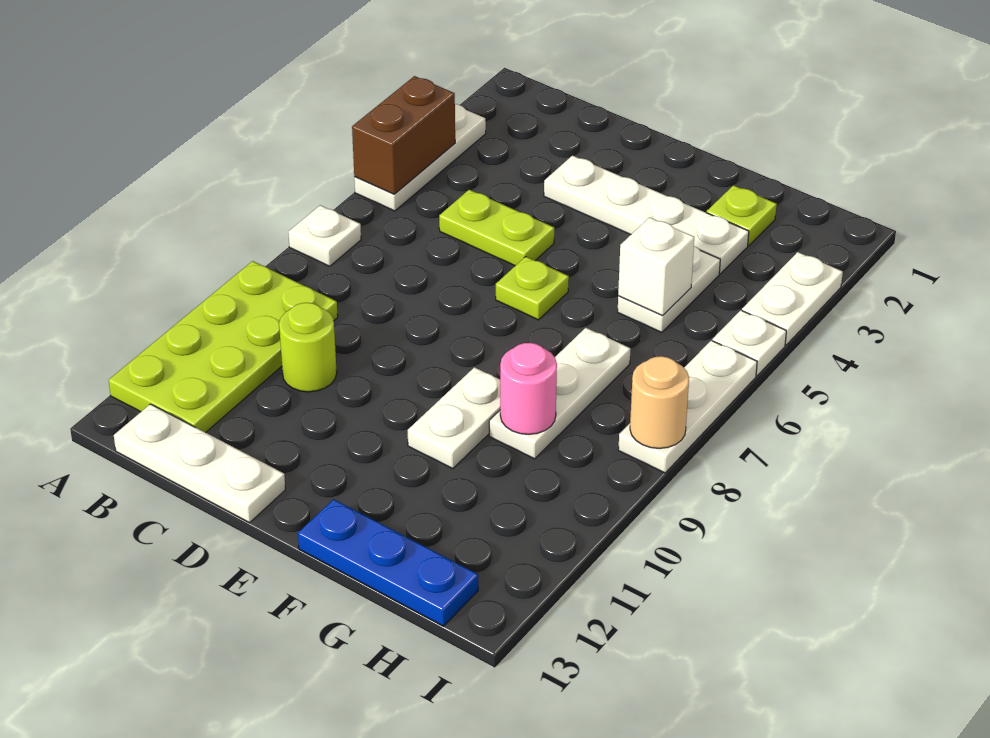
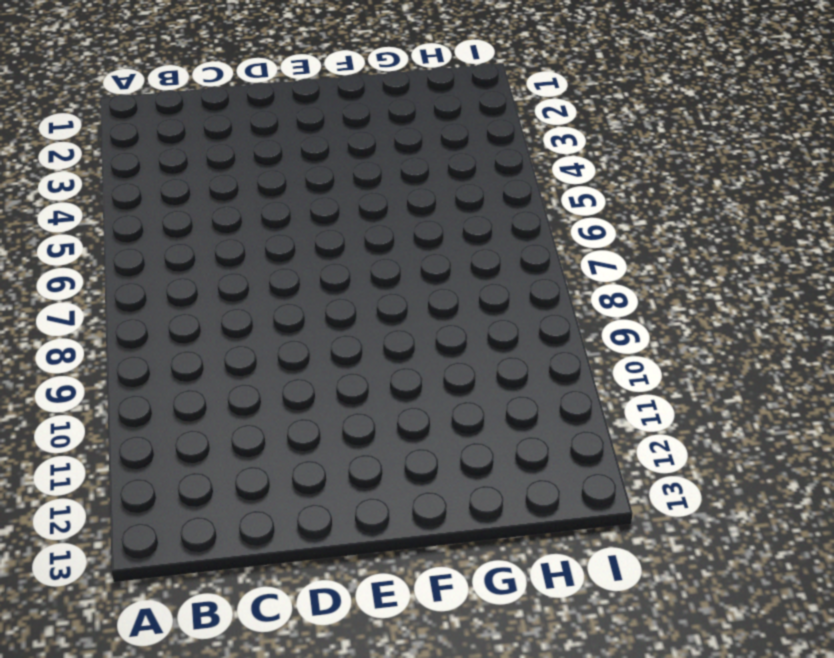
none -> white 1x3 plate [354,104,486,211]
none -> white 1x1 plate [288,205,361,266]
none -> lime 2x4 plate [109,261,338,433]

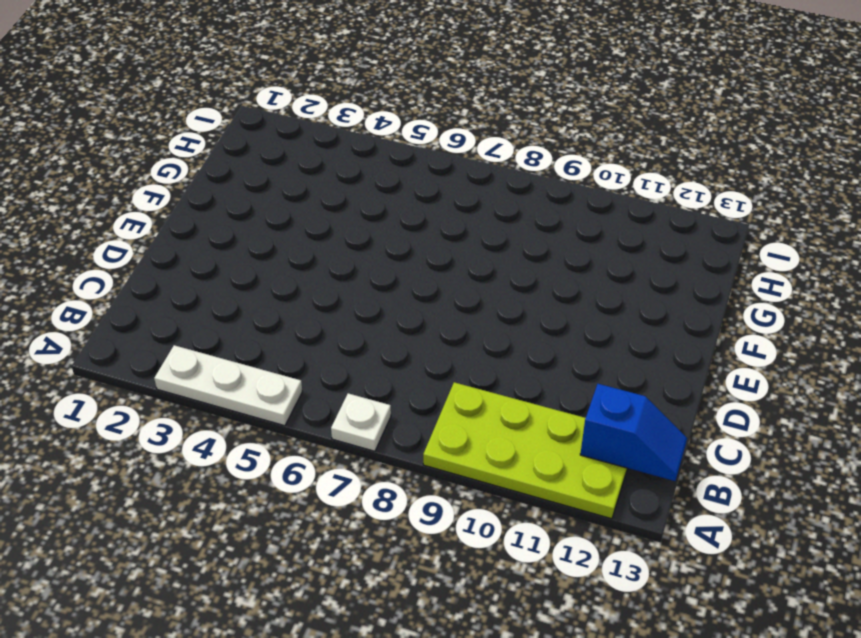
blue 1x2 slope [580,384,687,481] -> none
none -> white 1x3 plate [114,404,285,523]
none -> lime 1x2 plate [439,190,554,266]
none -> lime 1x1 round brick [279,303,337,392]

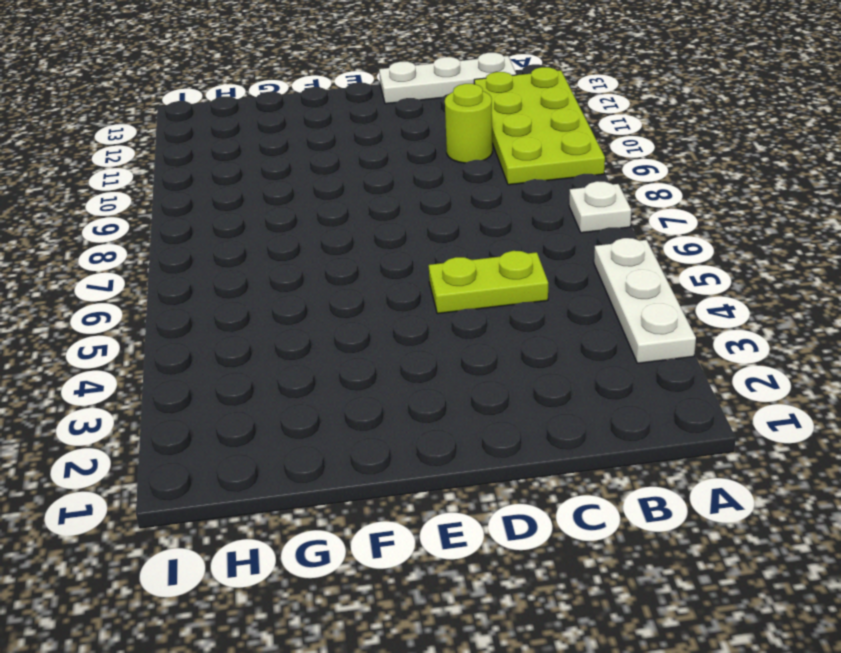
none -> white 1x4 plate [544,156,749,274]
none -> lime 1x1 plate [496,257,569,320]
none -> white 1x2 plate [408,367,500,469]

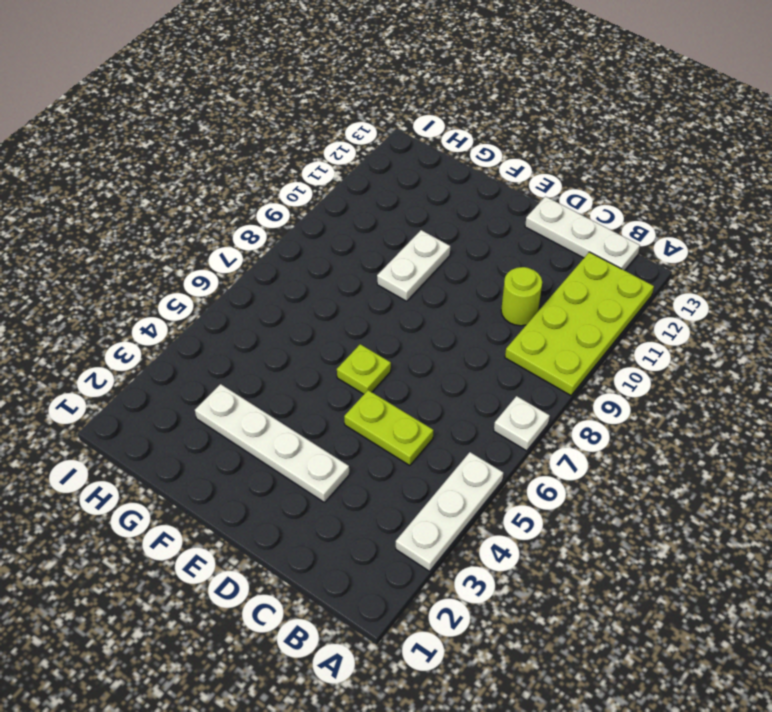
none -> blue 1x3 plate [298,499,478,626]
none -> lime 1x1 plate [707,185,777,246]
none -> white 1x2 plate [618,246,720,332]

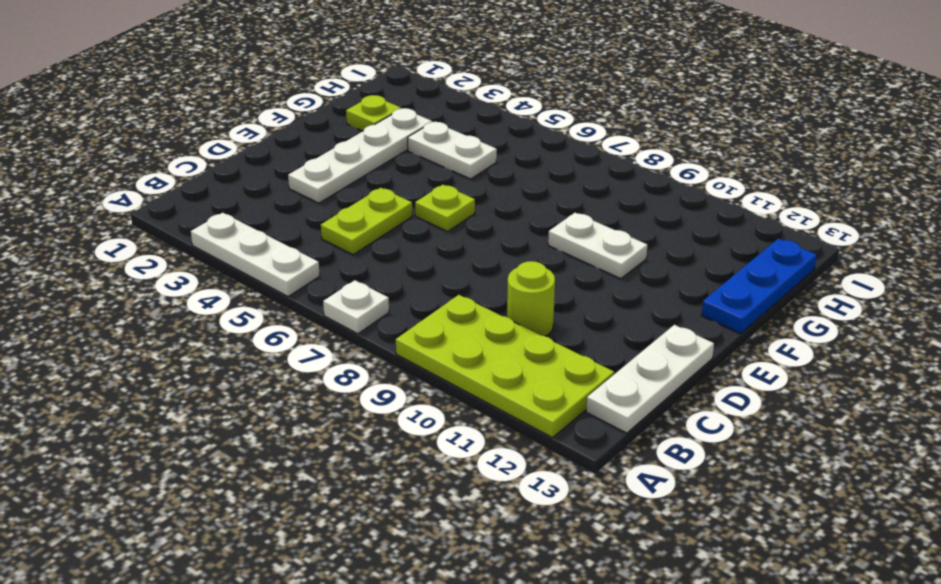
none -> white 1x3 plate [489,328,630,459]
none -> white 1x2 plate [742,252,843,345]
none -> white 1x1 plate [712,310,786,376]

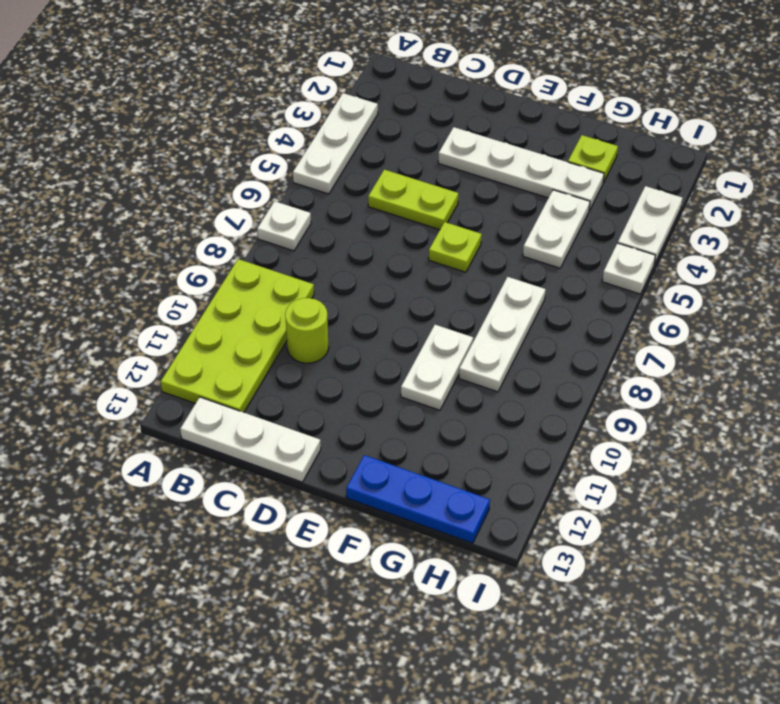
none -> white 1x3 plate [618,341,757,473]
none -> brown 1x2 brick [352,76,455,194]
none -> white 1x1 brick [618,217,694,316]

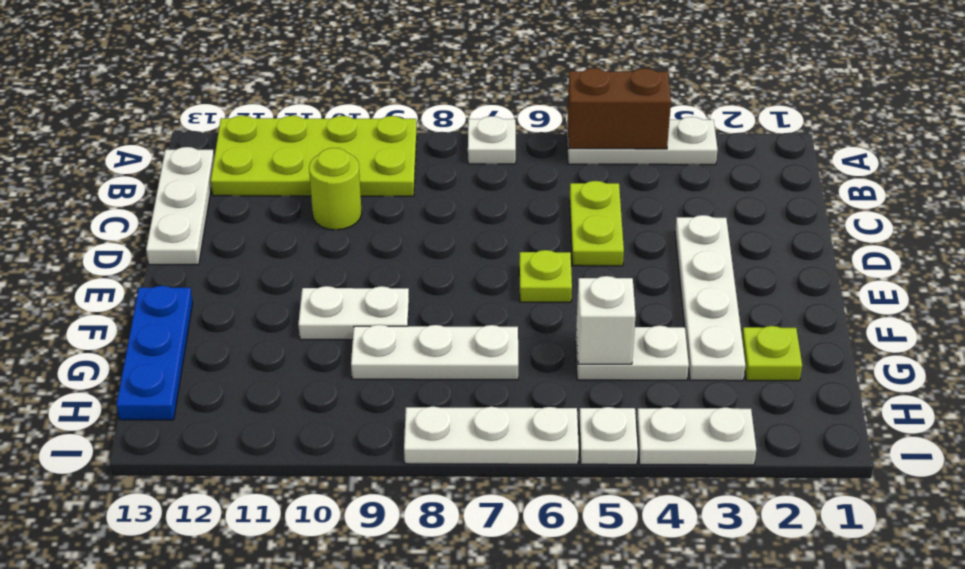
none -> pink 1x1 round brick [500,343,557,434]
none -> tan 1x1 round brick [630,356,689,448]

